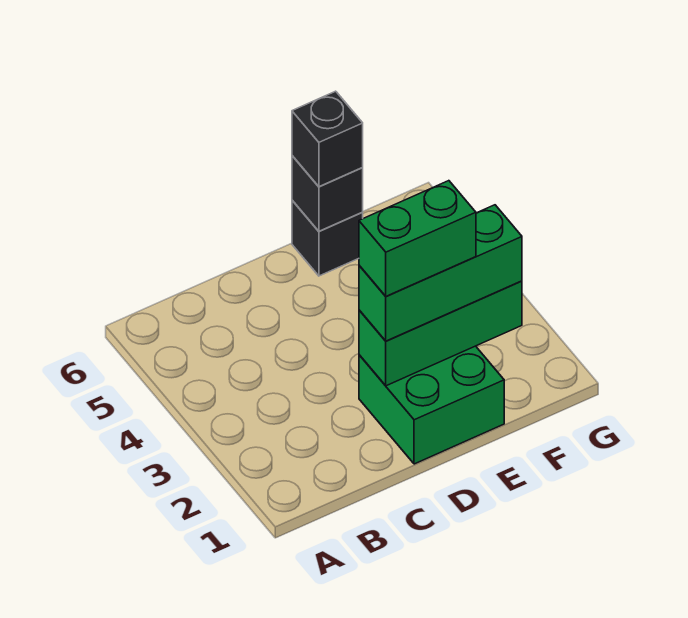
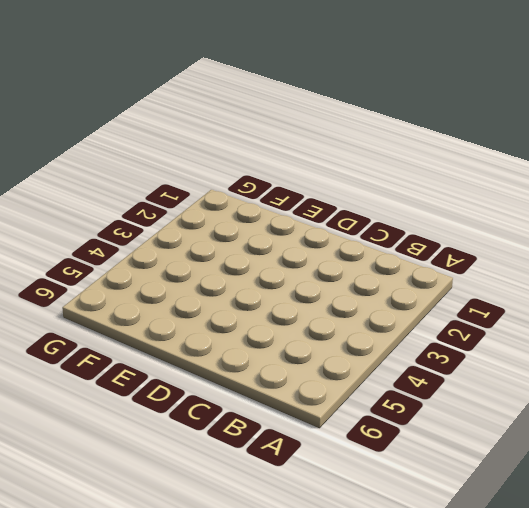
none -> green 2x2 brick [359,346,504,464]
none -> black 1x1 brick [292,200,363,276]

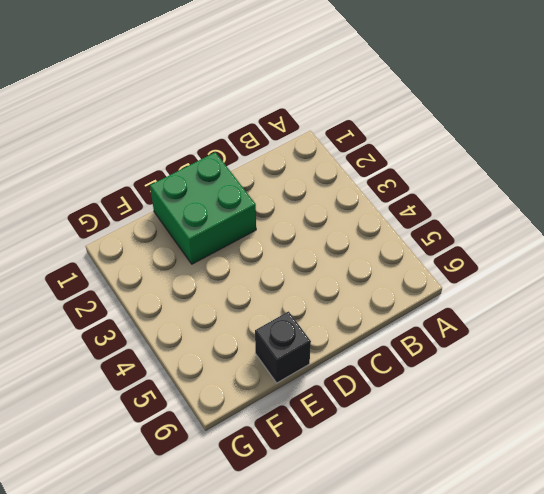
none -> green 1x3 brick [359,281,522,386]
none -> black 1x1 brick [292,156,363,231]

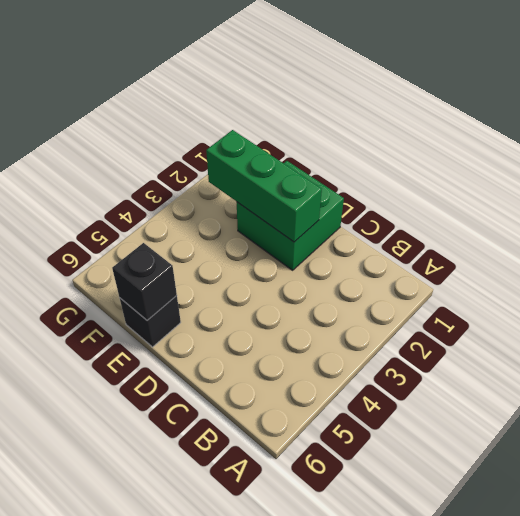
none -> green 1x3 brick [359,205,522,341]
none -> black 1x1 brick [292,91,363,187]

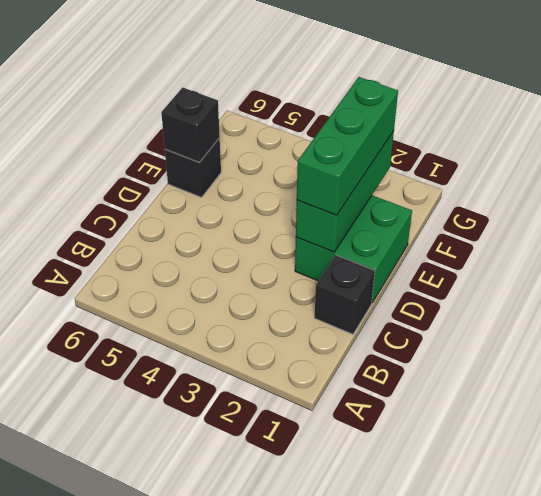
black 1x1 brick [314,255,375,334] -> black 1x1 brick moved to [292,91,363,187]
none -> green 1x2 brick [359,181,476,296]

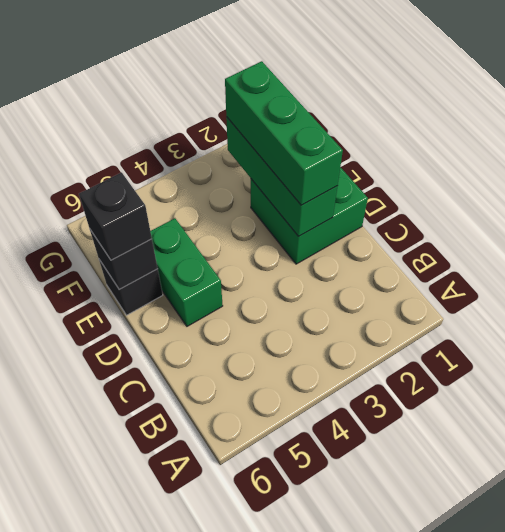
green 1x2 brick [150,218,223,326] -> green 1x2 brick moved to [359,181,476,296]

